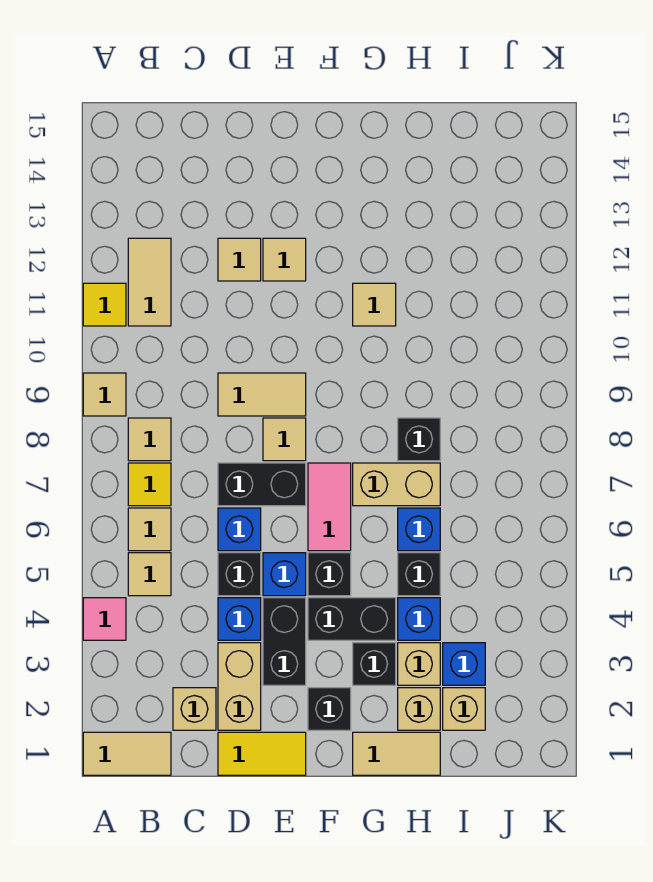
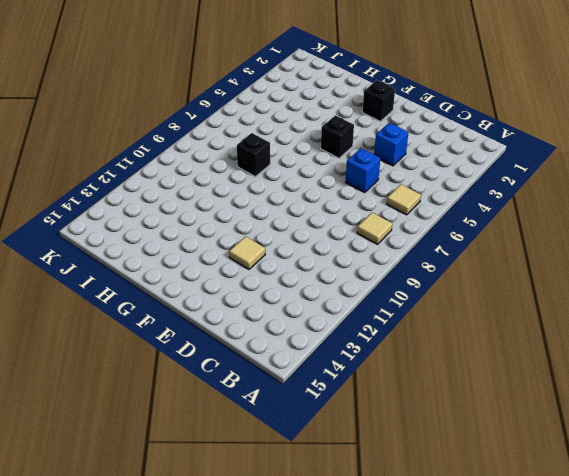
none -> tan 1x2 tile [83,732,171,775]
none -> pink 1x1 tile [83,598,126,640]
none -> tan 1x1 tile [83,373,126,416]
none -> yellow 1x1 tile [83,283,126,326]

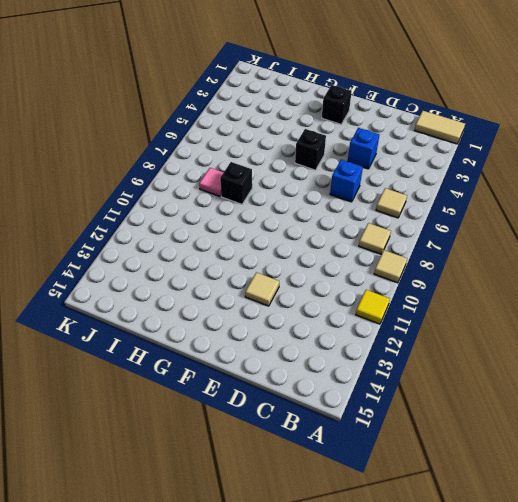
pink 1x1 tile [199,168,224,196] -> pink 1x1 tile moved to [83,598,126,640]
none -> tan 1x1 tile [128,553,171,596]
none -> yellow 1x1 tile [128,463,171,506]
none -> tan 1x2 tile [128,238,171,326]
none -> tan 1x1 brick [173,688,216,730]

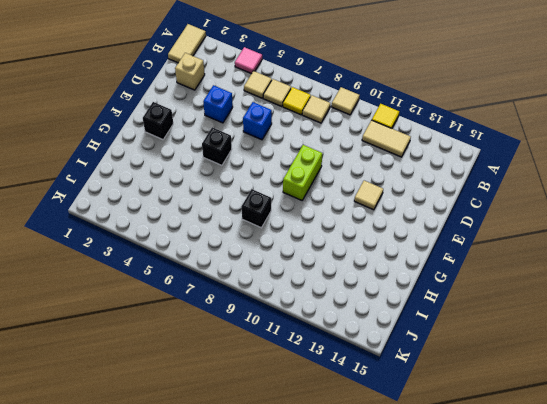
lime 1x2 brick [283,145,322,200] -> tan 1x2 tile [218,373,306,416]
none -> yellow 1x2 tile [218,732,306,775]
none -> tan 1x2 brick [218,643,261,730]
none -> black 1x1 brick [218,553,261,596]
none -> black 1x2 brick [218,463,306,506]

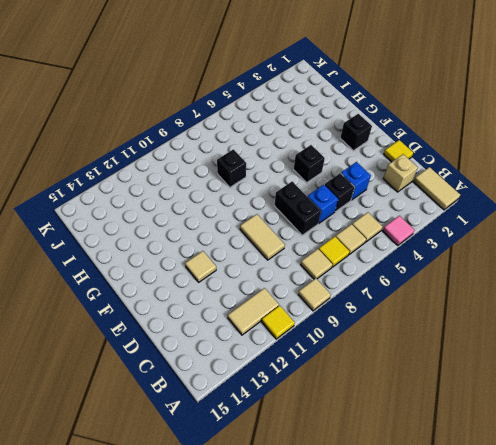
yellow 1x1 tile [384,140,413,162] -> yellow 1x2 tile [218,732,306,775]
none -> tan 1x2 brick [218,643,261,730]
none -> tan 1x1 tile [218,238,261,281]
none -> black 1x2 brick [263,598,306,685]
none -> blue 1x1 brick [263,553,306,596]

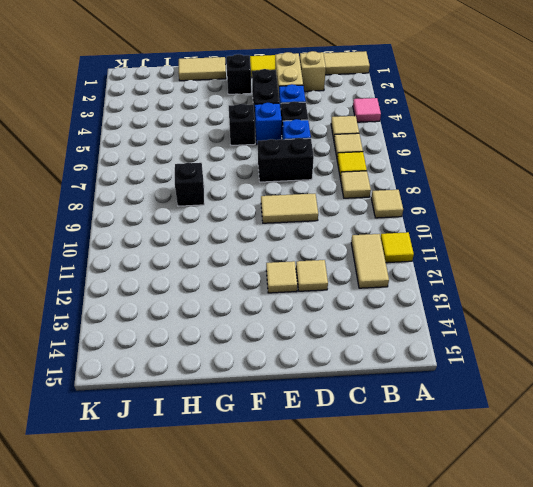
none -> tan 1x1 tile [263,418,306,461]
none -> black 1x2 brick [308,598,396,640]
none -> pink 1x2 tile [308,463,351,551]
none -> black 1x1 brick [353,643,396,685]

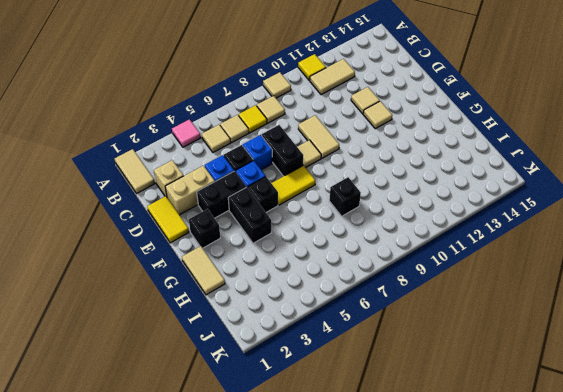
yellow 1x2 tile [271,166,315,205] -> pink 1x2 tile [308,463,351,551]
none -> black 1x1 brick [353,643,396,685]
none -> tan 1x2 brick [353,463,440,506]
none -> tan 1x1 tile [353,283,396,326]
none -> tan 1x1 brick [398,688,440,730]

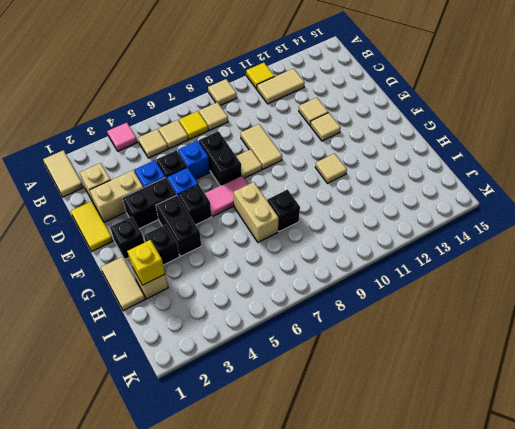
yellow 1x1 brick [127,240,165,285] -> none
none -> tan 1x1 brick [398,643,440,685]
none -> blue 1x1 brick [398,598,440,640]
none -> black 1x1 brick [398,553,440,596]
none -> blue 1x1 brick [398,508,440,551]

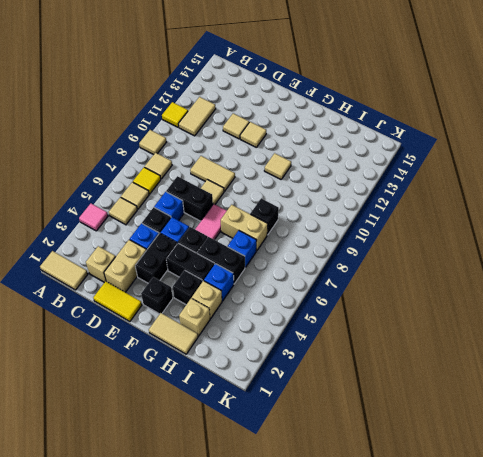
black 1x2 brick [197,237,245,284] -> black 1x1 brick [398,553,440,596]
none -> tan 1x1 brick [443,688,485,730]
none -> blue 1x1 brick [443,643,485,685]

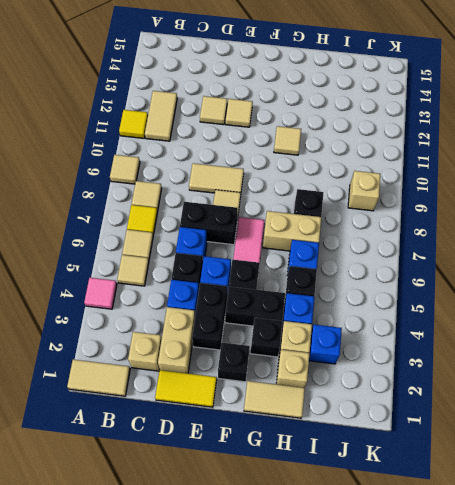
tan 1x1 brick [348,171,380,211] -> tan 1x1 brick moved to [443,688,485,730]

